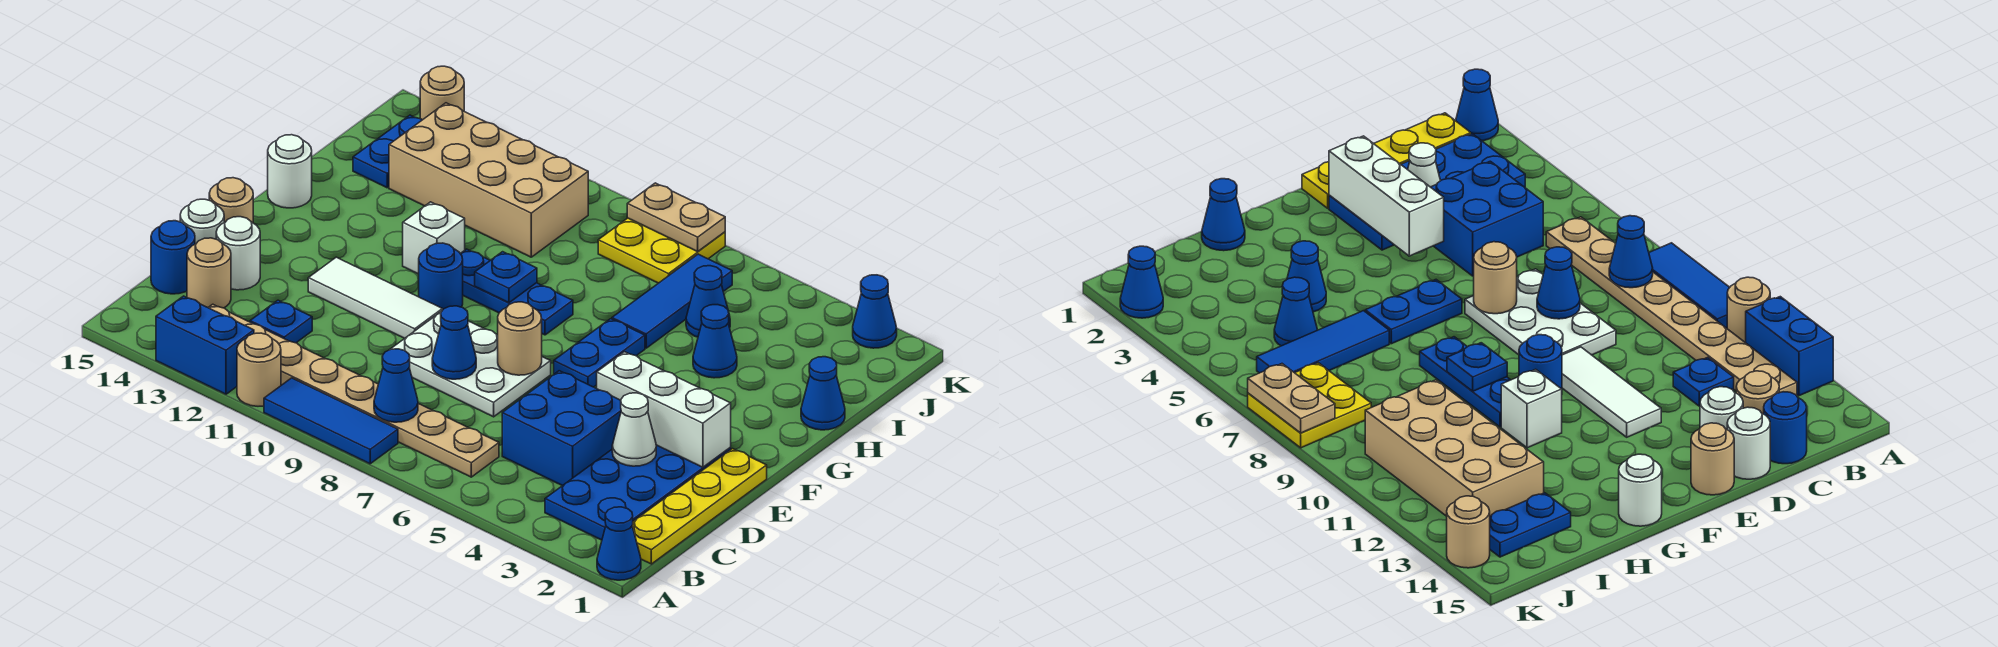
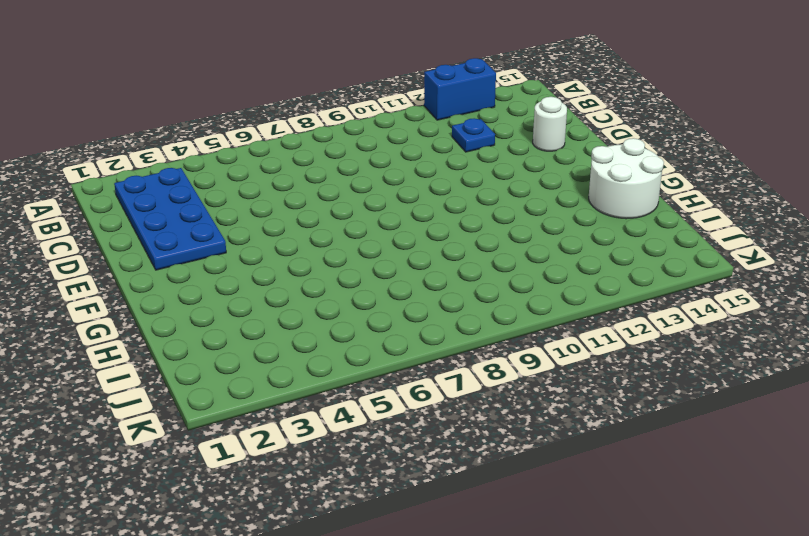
white 2x2 round brick [589,138,664,219] -> white 1x1 round brick [268,135,312,208]
none -> blue 1x1 cone [597,507,641,580]
none -> blue 1x3 tile [264,378,398,464]
none -> tan 1x1 round brick [237,333,281,406]
none -> yellow 1x4 plate [632,449,767,564]

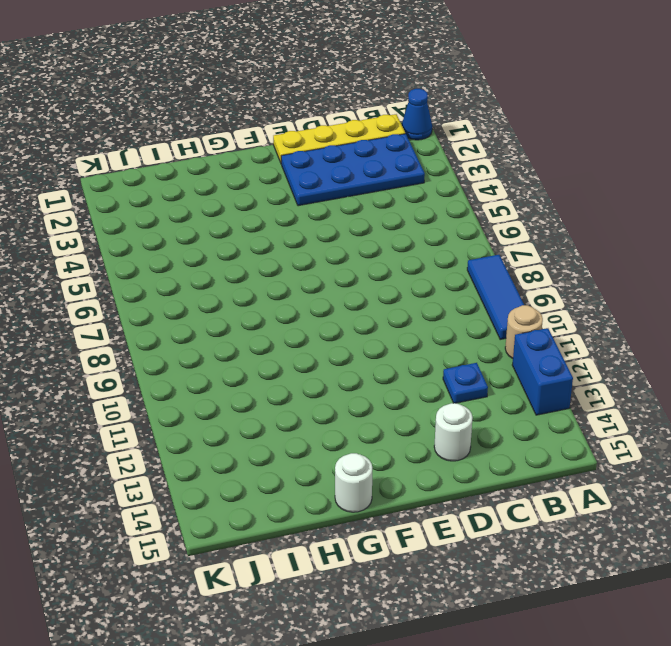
none -> tan 1x8 plate [208,304,499,477]
none -> blue 2x2 brick [502,371,621,486]
none -> tan 1x1 round brick [187,238,231,308]
none -> blue 1x1 round brick [151,221,195,294]

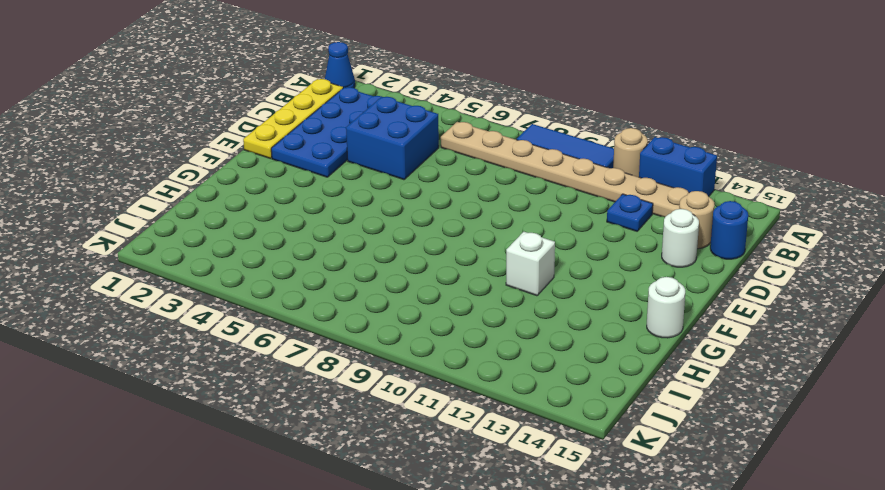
none -> white 2x3 plate [390,311,551,417]
none -> white 1x1 round brick [180,199,224,244]
none -> white 1x3 tile [308,257,443,338]
none -> tan 1x1 round brick [209,178,253,223]

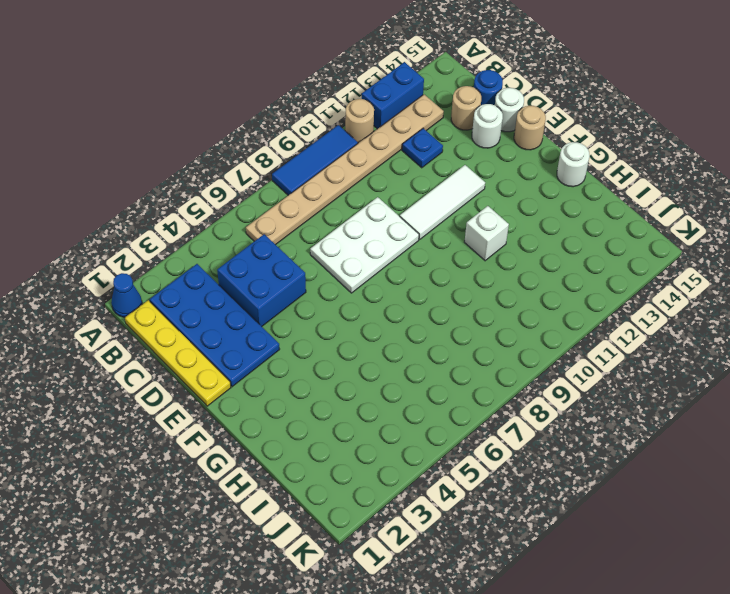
none -> blue 1x2 plate [554,319,645,387]
none -> blue 1x1 round brick [419,243,463,309]
none -> blue 1x3 plate [461,249,573,335]
none -> blue 1x1 cone [801,357,845,430]

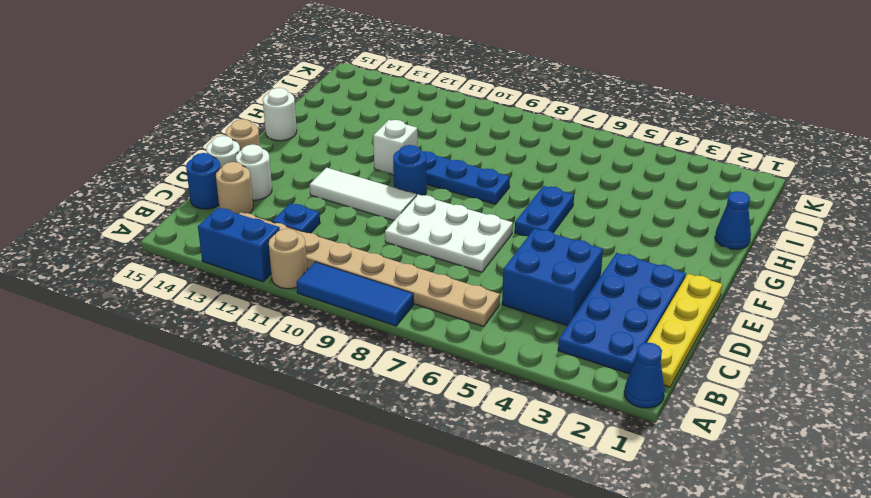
none -> blue 1x1 cone [693,305,737,378]
none -> blue 1x3 tile [612,254,732,348]
none -> blue 1x1 cone [686,266,730,337]
none -> tan 2x4 brick [389,103,588,257]

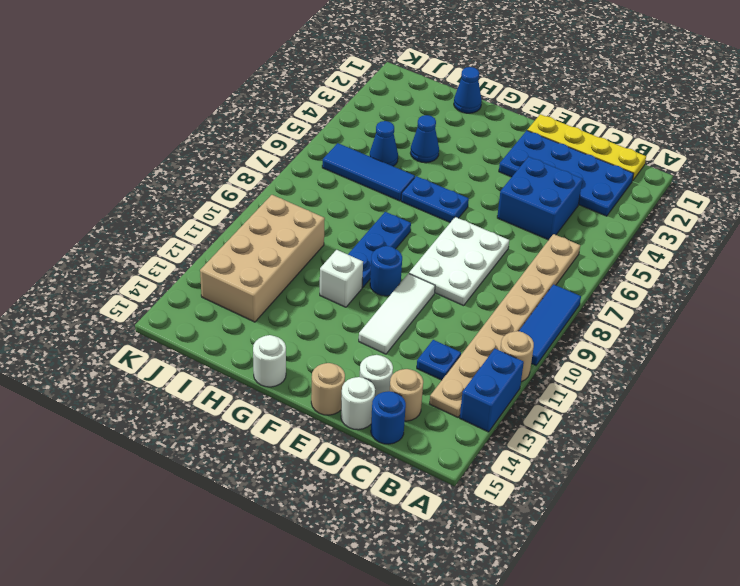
none -> blue 1x1 cone [597,507,641,580]
none -> blue 1x2 plate [353,115,422,188]
none -> yellow 2x2 plate [598,218,725,283]
none -> blue 1x1 cone [853,275,897,348]

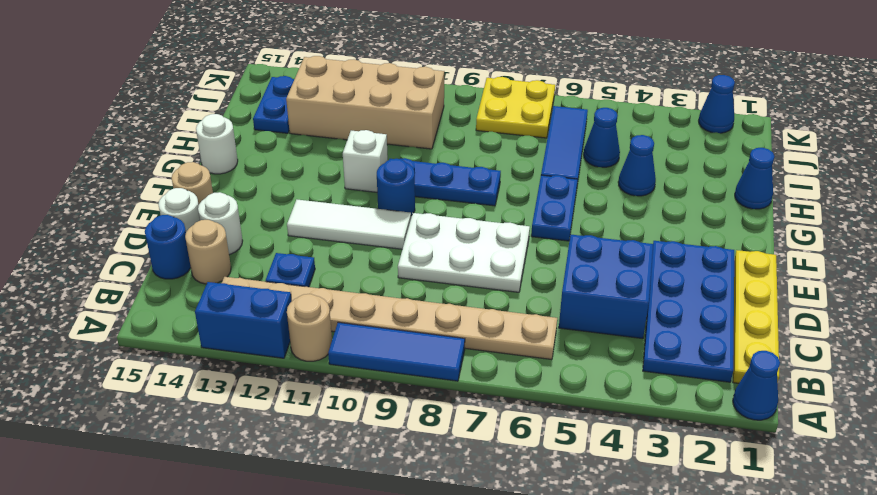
none -> tan 1x1 round brick [420,66,464,120]
none -> blue 1x1 cone [374,349,418,422]
none -> white 1x1 cone [612,393,656,466]
none -> blue 1x1 cone [432,306,476,379]

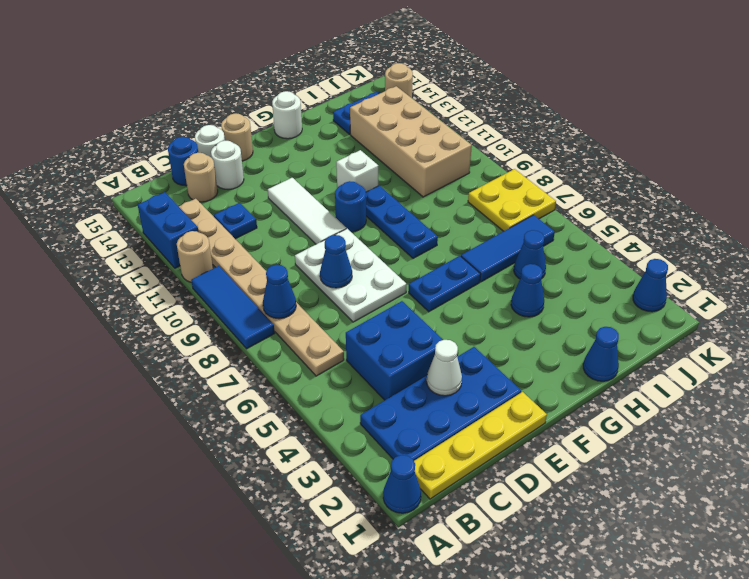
none -> white 1x3 brick [597,352,731,467]
none -> tan 1x1 round brick [498,302,542,375]
none -> blue 1x1 plate [475,252,537,303]
none -> tan 1x2 plate [627,183,725,252]

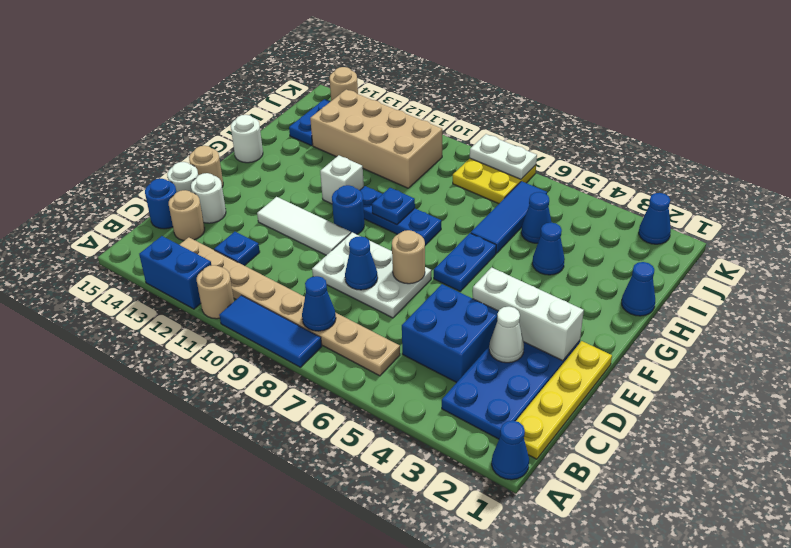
white 1x2 plate [470,134,537,179] -> tan 1x2 plate [627,183,725,252]

